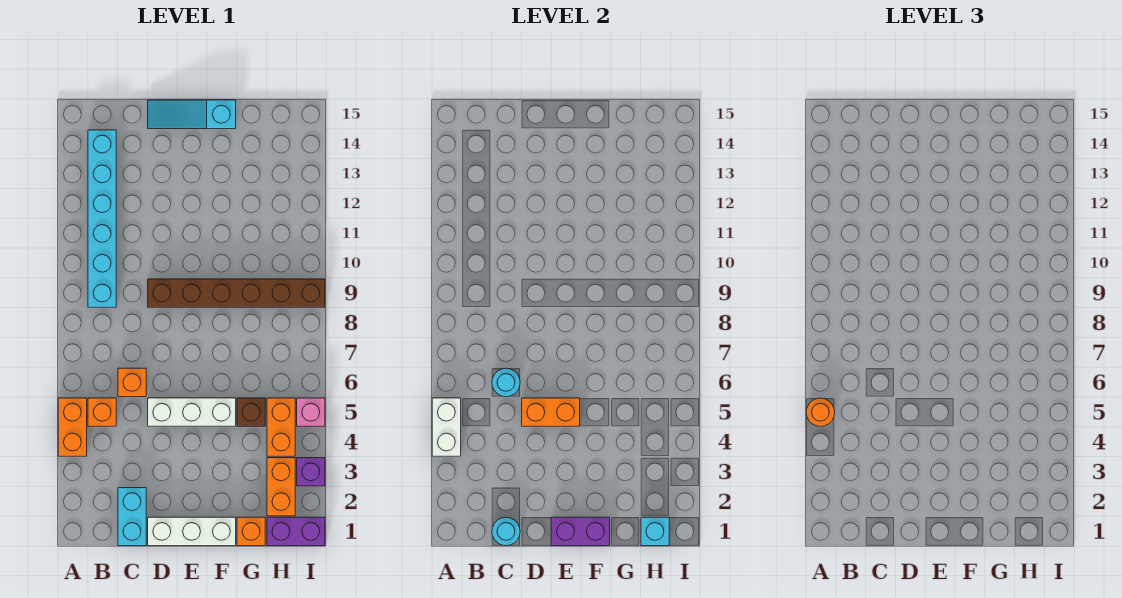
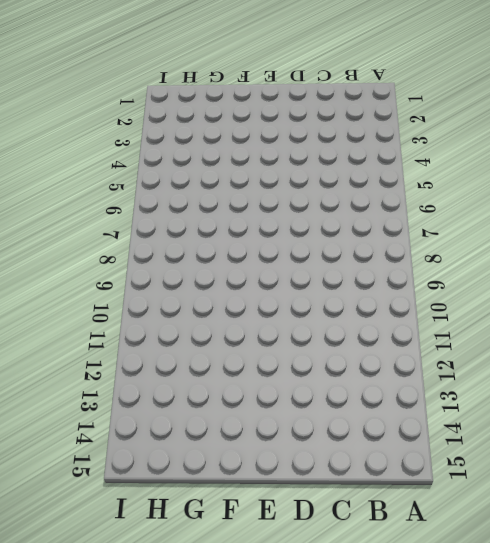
none -> orange 1x2 brick [58,398,87,456]
none -> orange 1x1 brick [88,398,116,426]
none -> cyan 1x6 brick [88,130,116,307]

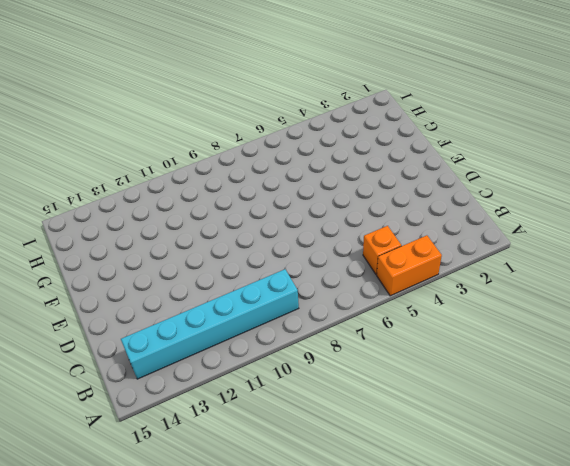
none -> cyan 1x2 brick [118,488,146,546]
none -> orange 1x1 brick [118,368,146,397]
none -> white 1x3 brick [148,517,236,546]

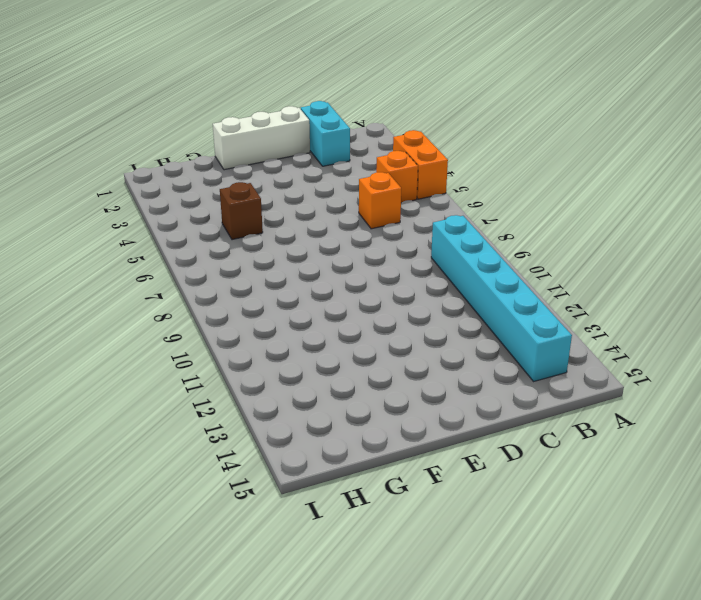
none -> white 1x3 brick [148,398,236,426]
none -> brown 1x6 brick [148,279,325,307]
none -> cyan 1x3 slope [148,100,236,129]

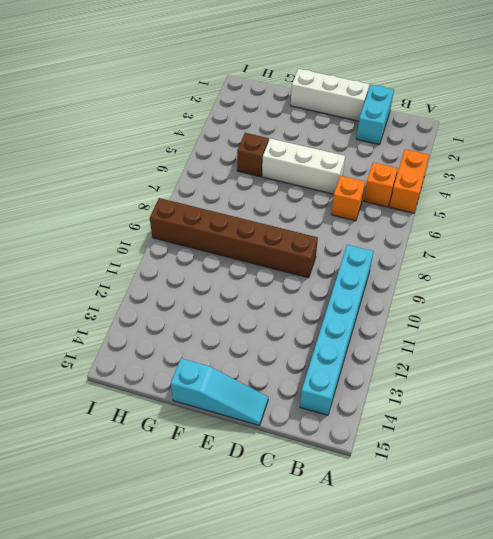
none -> orange 1x1 brick [237,517,265,546]
none -> purple 1x2 brick [267,517,325,546]
none -> orange 1x2 brick [267,458,295,516]

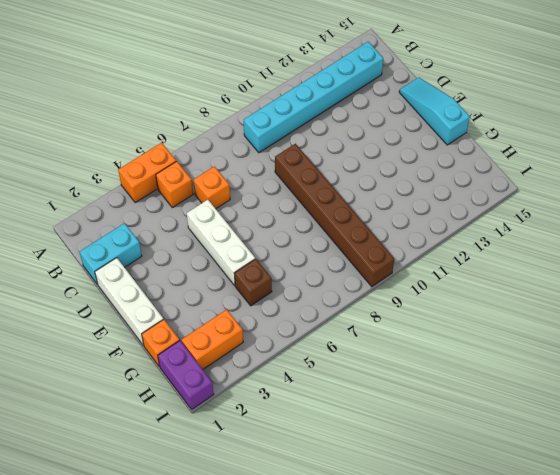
none -> orange 1x2 brick [267,398,295,456]
none -> purple 1x1 brick [297,458,325,486]
none -> pink 1x1 brick [297,398,325,426]

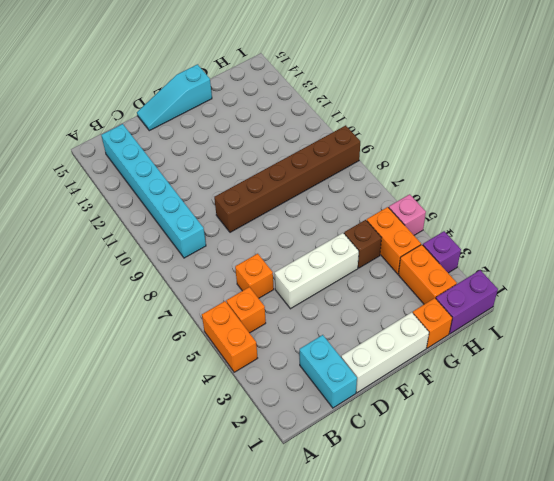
none -> white 1x2 brick [432,398,461,456]
none -> cyan 1x1 round brick [492,517,520,546]
none -> cyan 1x1 round brick [492,368,520,397]

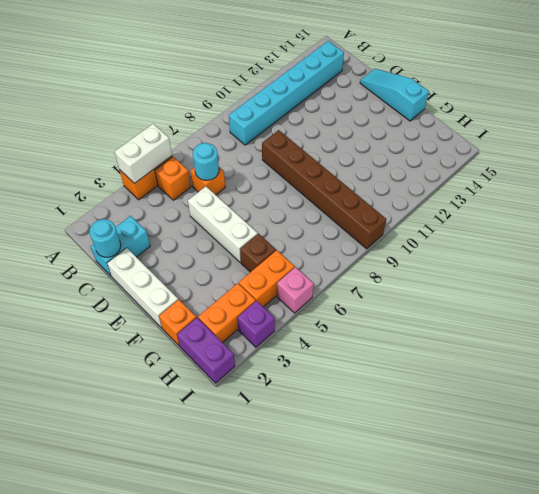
none -> orange 1x2 brick [522,398,580,426]
none -> purple 1x2 brick [551,517,610,546]
none -> cyan 1x1 brick [641,517,669,546]

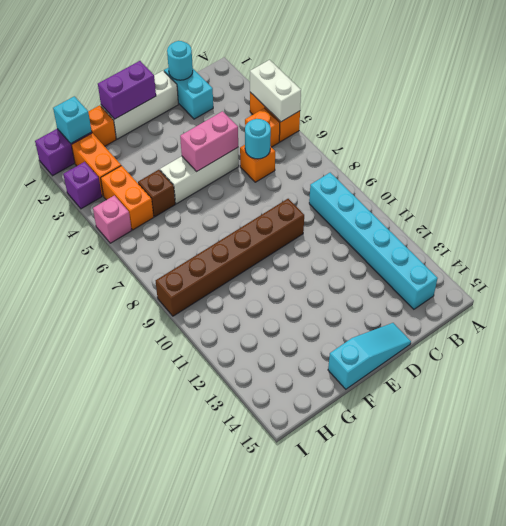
pink 1x2 brick [180,111,238,172] -> orange 1x2 brick [522,398,580,426]
none -> orange 1x1 round brick [806,398,835,426]

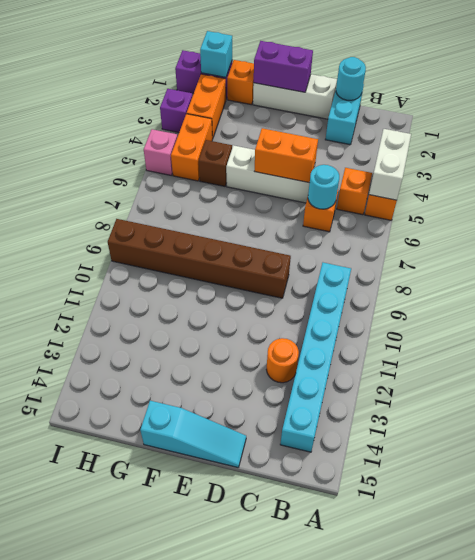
orange 1x1 round brick [266,338,299,383] -> orange 1x1 round brick moved to [806,398,835,426]

